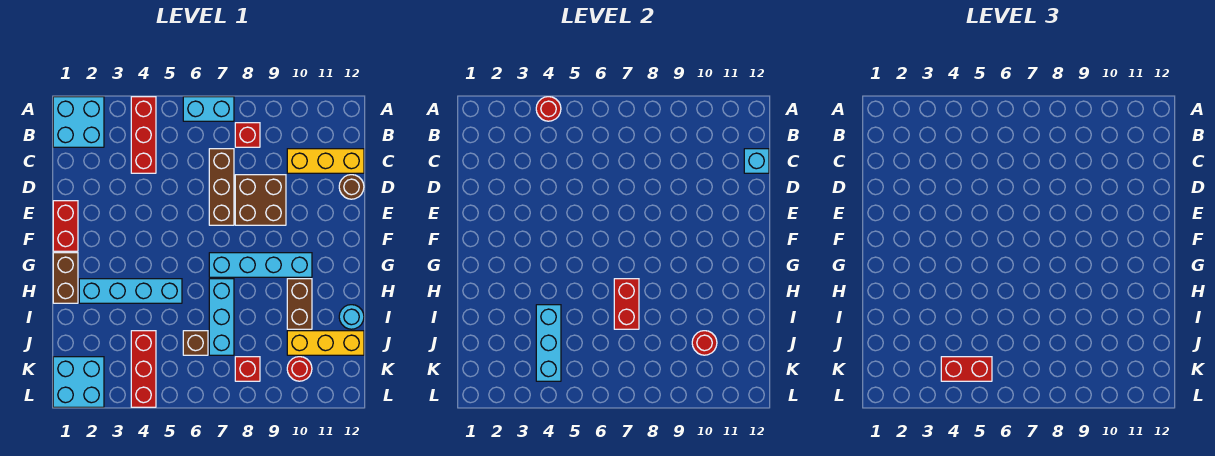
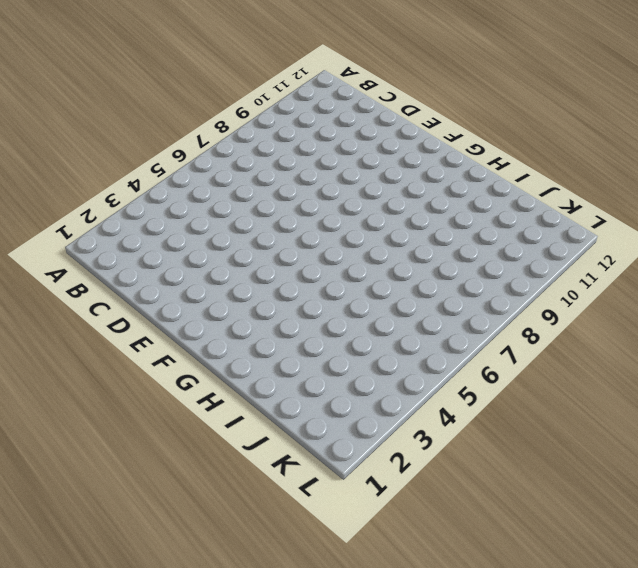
none -> cyan 2x2 brick [53,97,104,147]
none -> red 1x3 brick [131,97,156,173]
none -> cyan 1x2 brick [183,97,234,121]

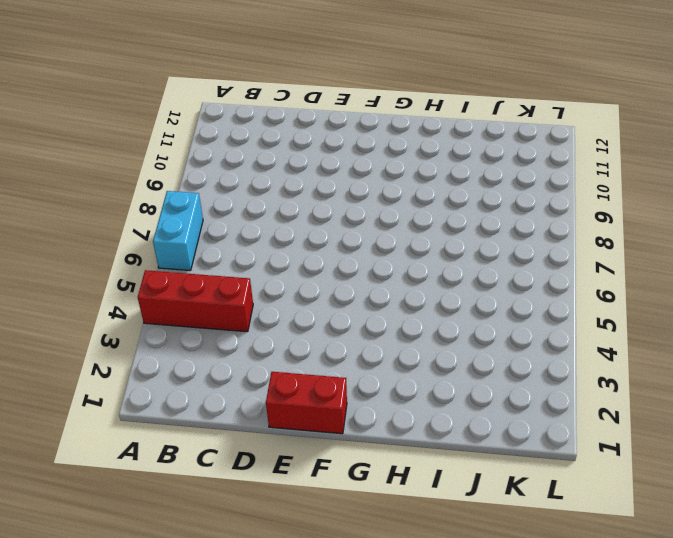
none -> cyan 2x2 brick [53,97,104,147]
none -> red 1x1 brick [235,123,260,147]
none -> brown 1x3 brick [209,149,234,225]

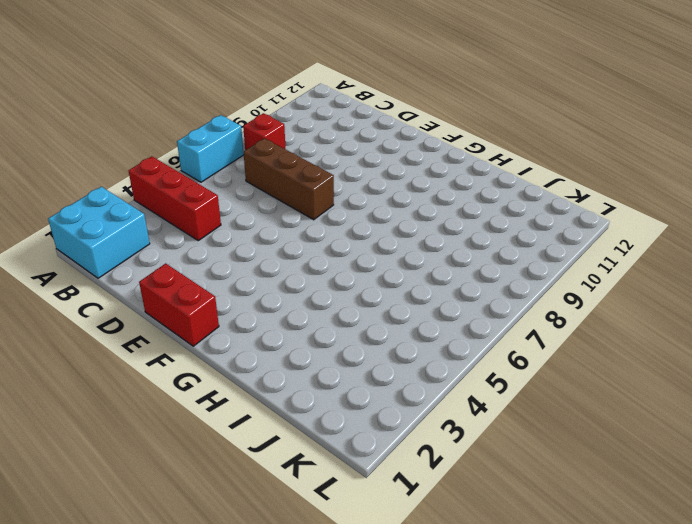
none -> yellow 1x3 brick [287,149,364,173]
none -> brown 2x2 brick [235,175,286,225]
none -> brown 1x1 round brick [339,175,364,199]

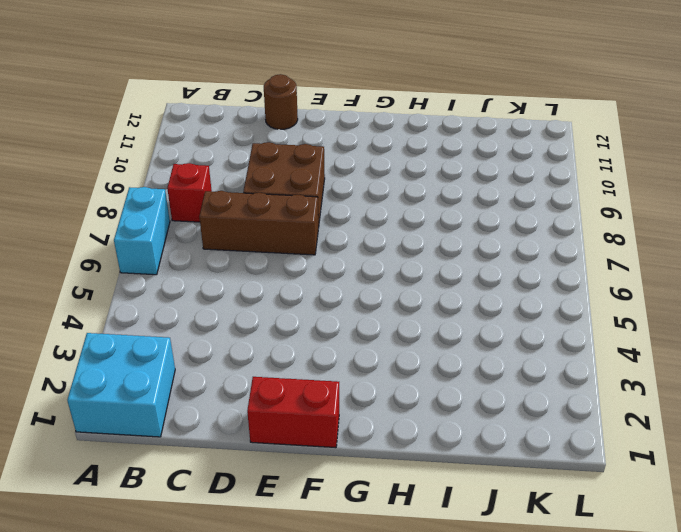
none -> red 1x3 brick [131,97,156,173]
none -> yellow 1x3 brick [287,149,364,173]
none -> brown 1x2 brick [53,253,78,303]

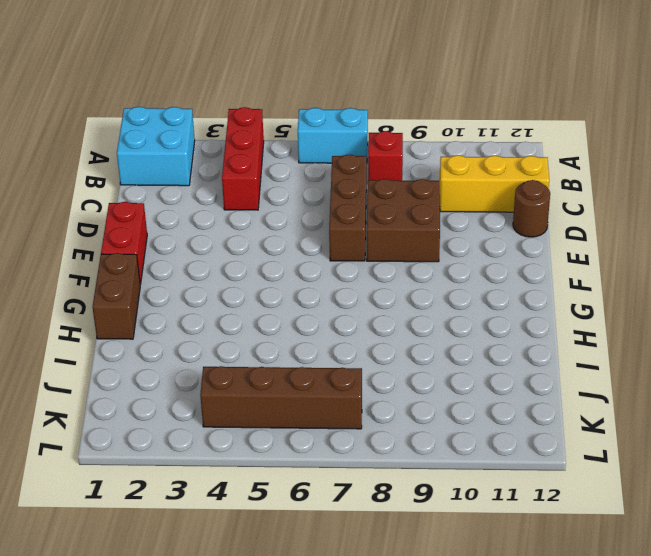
brown 1x4 brick [200,366,362,429] -> red 1x3 brick [131,331,156,407]
none -> cyan 1x4 brick [209,253,312,277]
none -> cyan 1x4 brick [79,279,182,303]
none -> cyan 1x3 brick [209,279,234,355]

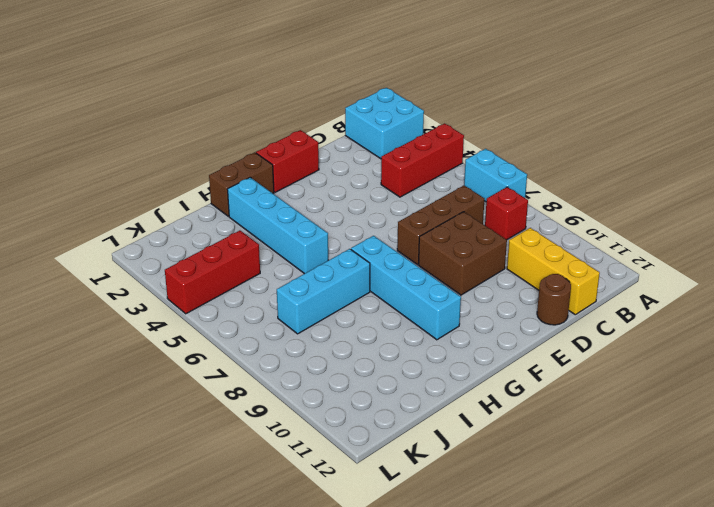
none -> brown 1x2 brick [287,279,312,329]
none -> cyan 1x1 round brick [339,305,364,329]
none -> brown 1x1 brick [183,331,208,355]

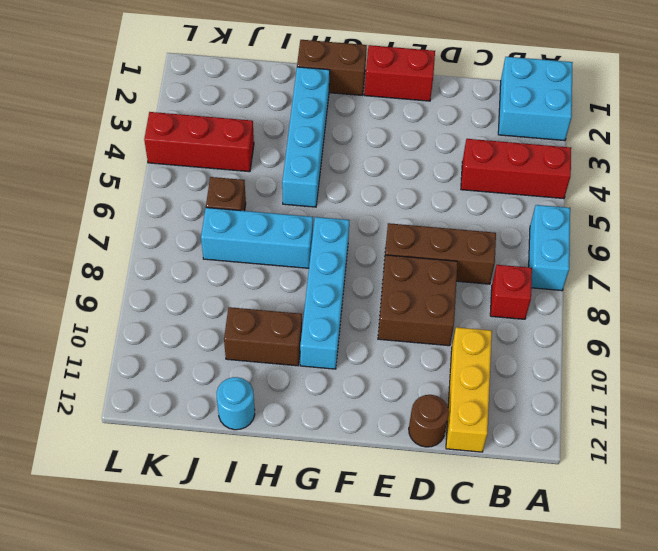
none -> yellow 1x3 brick [287,331,364,355]
none -> cyan 2x2 brick [53,357,104,407]
none -> red 1x1 brick [235,357,260,381]

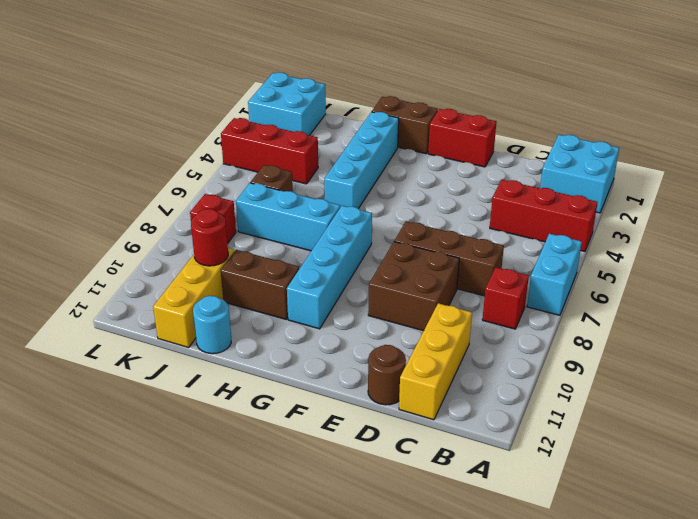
none -> red 1x1 round brick [287,357,312,381]
none -> red 1x1 round brick [536,97,561,121]
none -> cyan 1x1 brick [744,149,769,173]

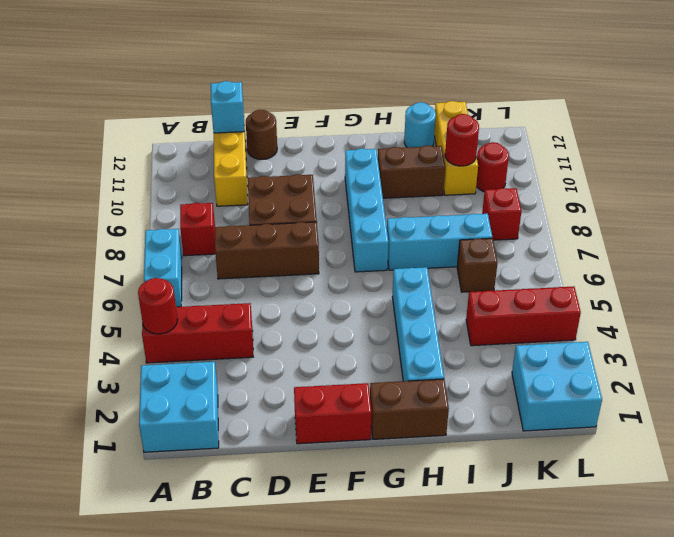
none -> red 1x2 brick [614,279,639,329]
none -> cyan 1x3 brick [536,305,561,381]
none -> red 1x2 brick [941,357,992,381]

